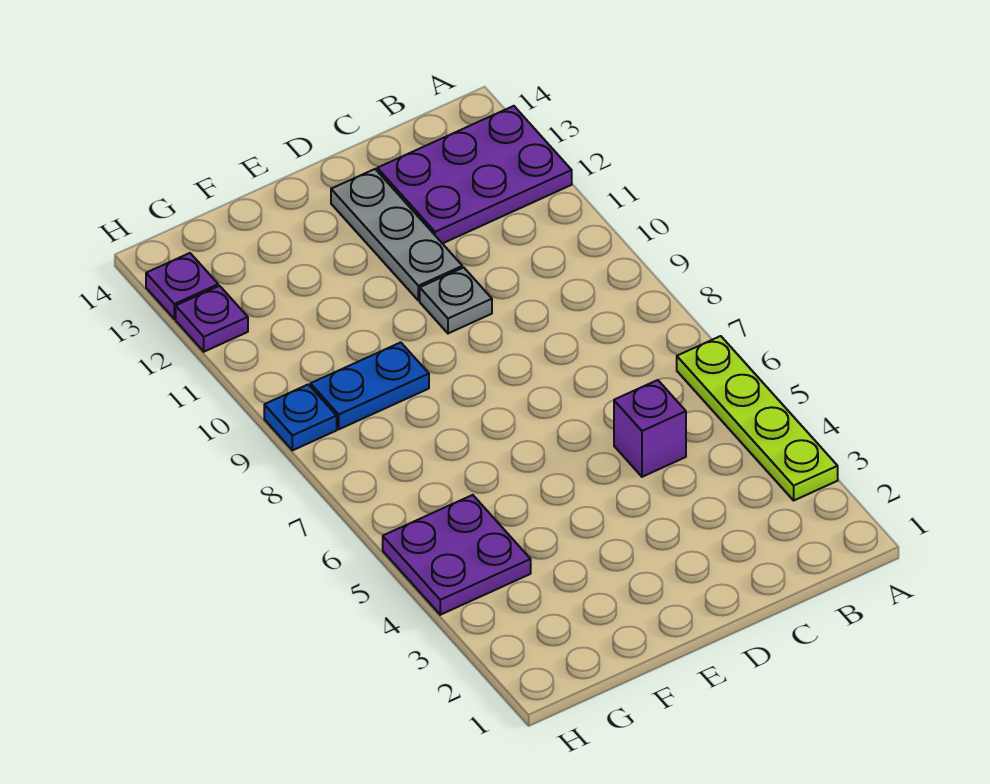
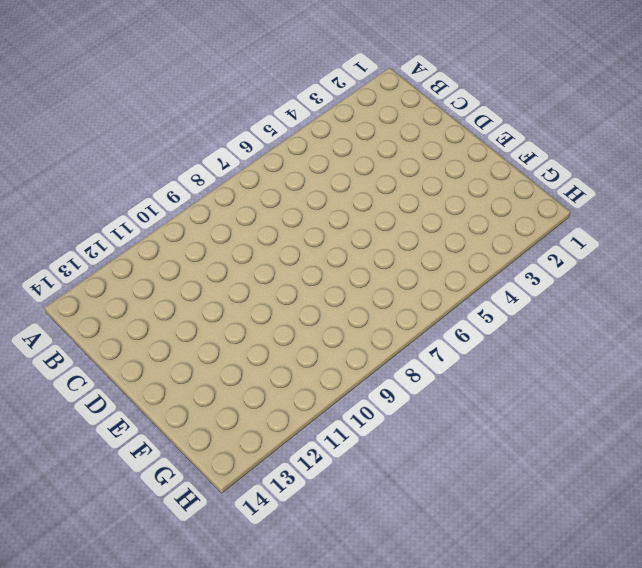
none -> lime 1x4 plate [677,336,838,500]
none -> purple 2x3 plate [377,106,572,244]

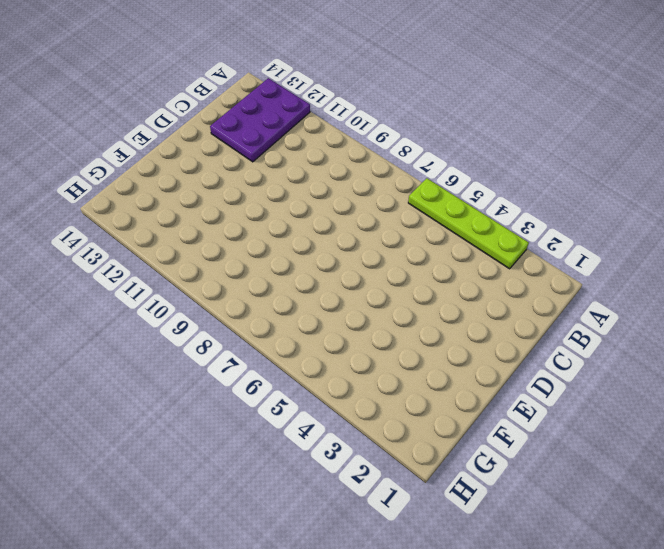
none -> purple 1x1 brick [614,380,686,477]
none -> grey 1x1 plate [420,268,492,333]

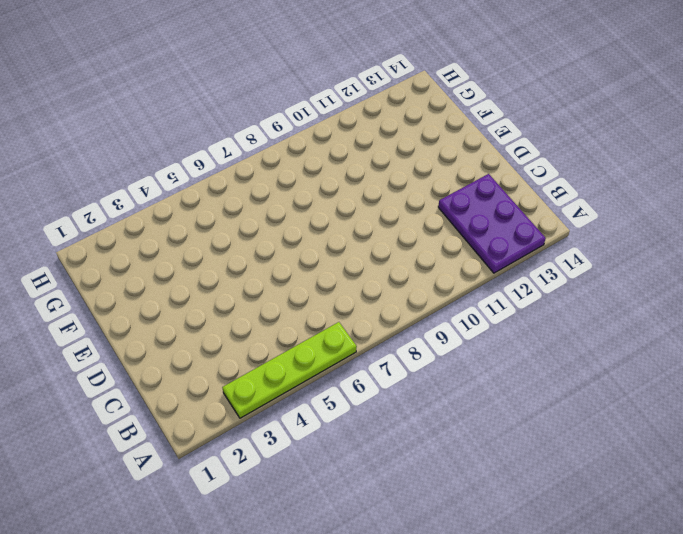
none -> purple 1x1 brick [614,380,686,477]
none -> grey 1x1 plate [420,268,492,333]

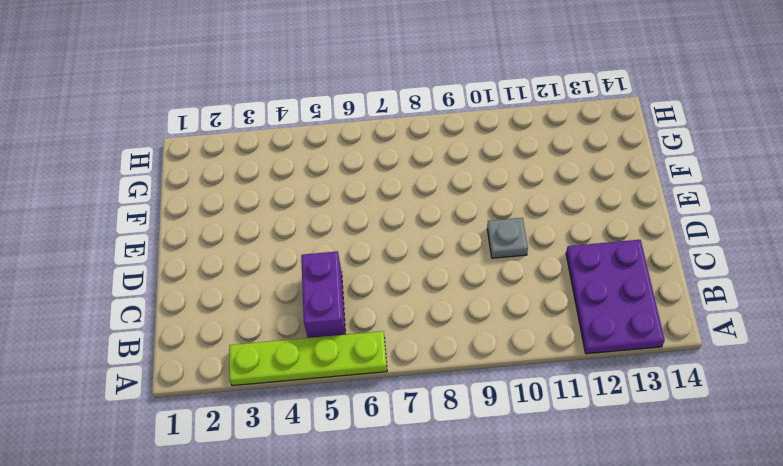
purple 1x2 brick [301,251,346,338] -> purple 1x1 brick [614,380,686,477]
none -> grey 1x3 plate [331,169,462,301]
none -> blue 1x2 plate [311,342,429,429]

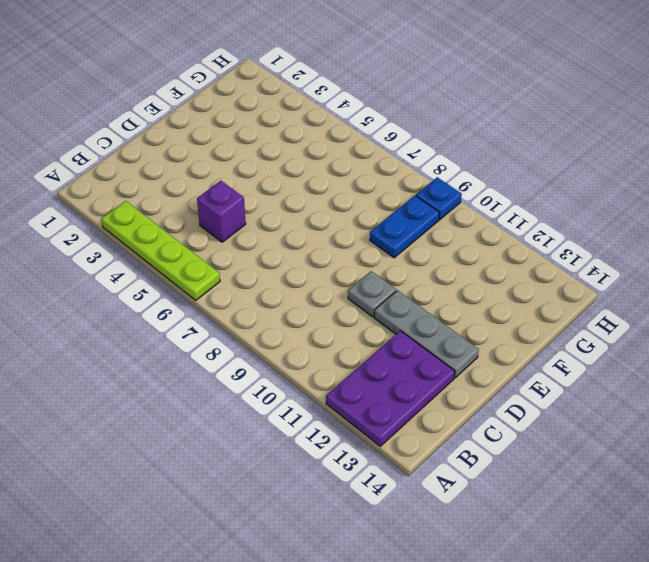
none -> purple 2x2 plate [383,495,531,615]
none -> purple 1x1 plate [176,286,248,352]

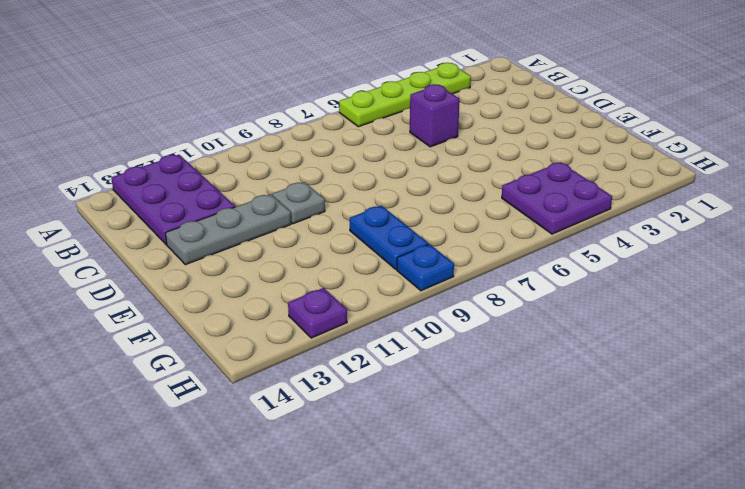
none -> purple 1x1 plate [146,253,218,319]

